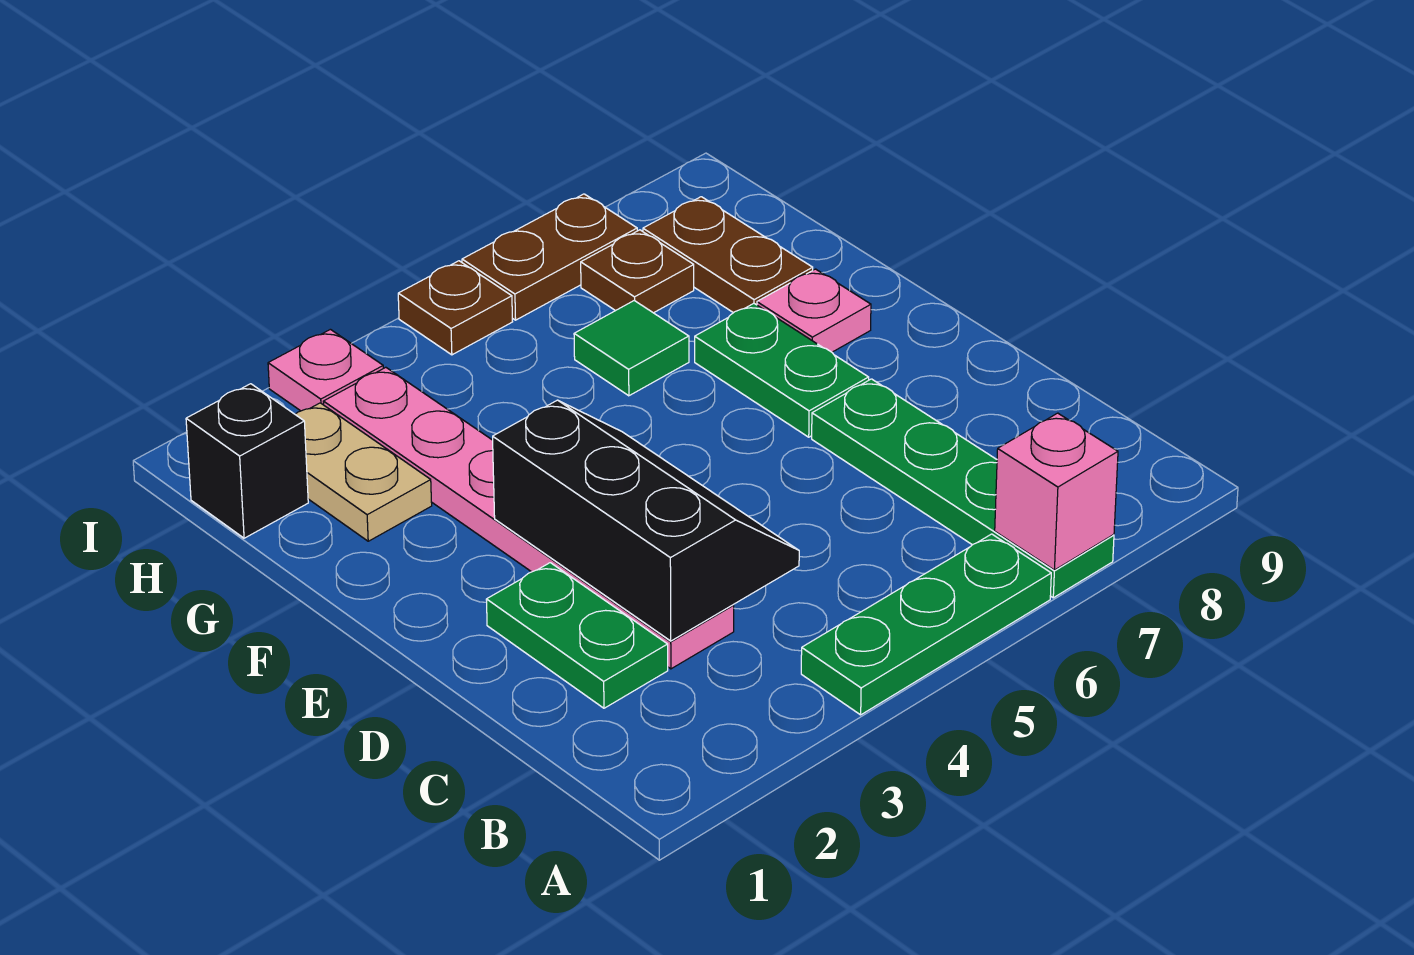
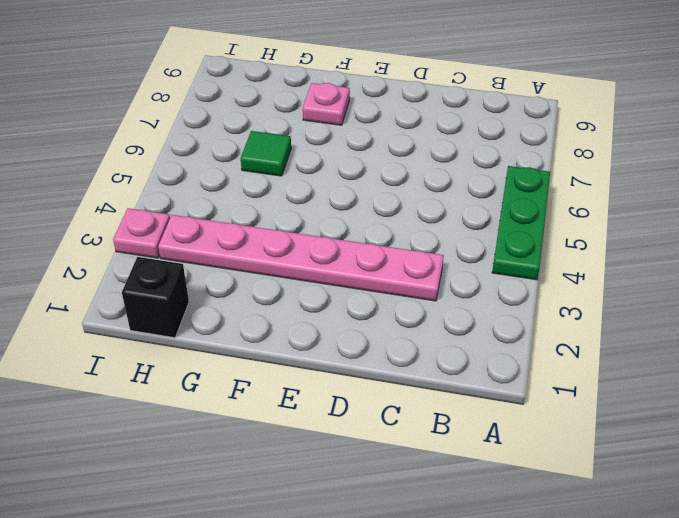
none -> green 1x4 plate [812,379,1114,598]
none -> green 1x2 plate [486,563,668,708]
none -> green 1x2 plate [695,303,869,437]

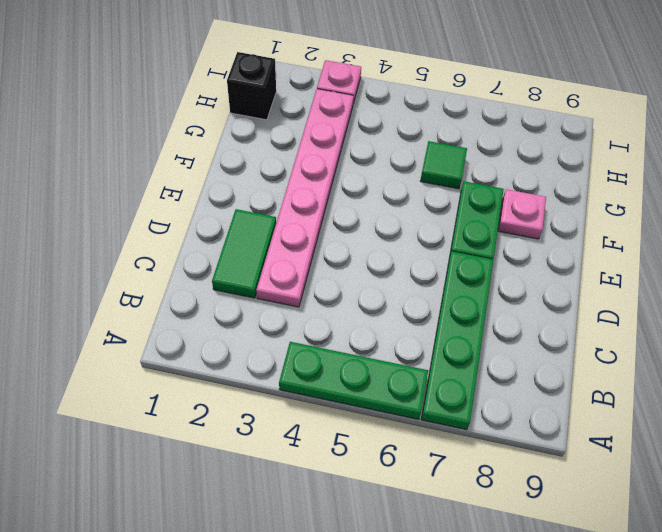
green 1x2 tile [212,209,276,298] -> green 1x2 plate [486,563,668,708]
none -> tan 1x2 plate [295,403,432,541]
none -> brown 1x2 plate [643,197,813,313]
none -> brown 1x1 plate [581,230,694,313]

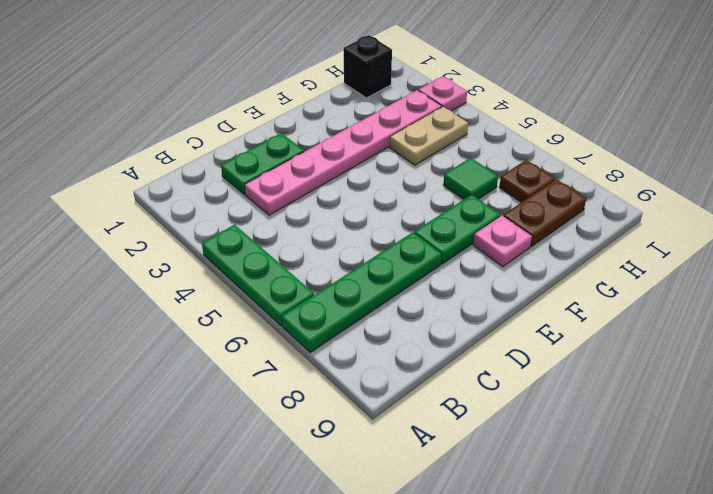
tan 1x2 plate [390,107,468,165] -> tan 1x2 plate moved to [295,403,432,541]
none -> brown 1x1 plate [398,261,513,355]
none -> brown 1x2 plate [462,194,637,320]
none -> pink 1x1 brick [995,413,1118,570]

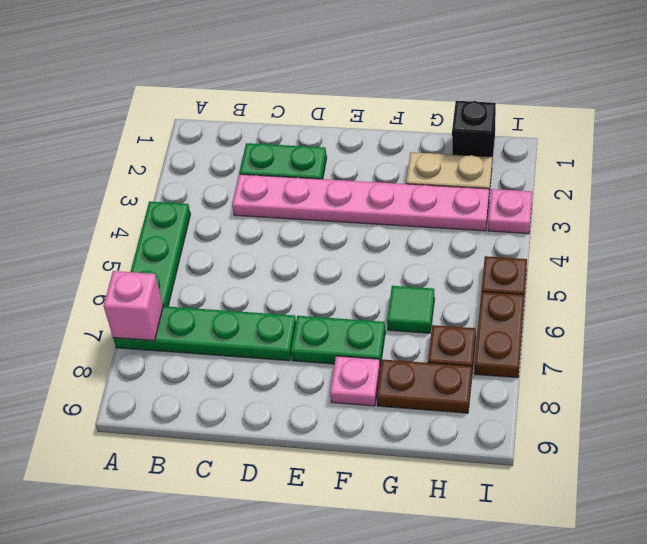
none -> black 2x3 slope [493,400,799,641]

